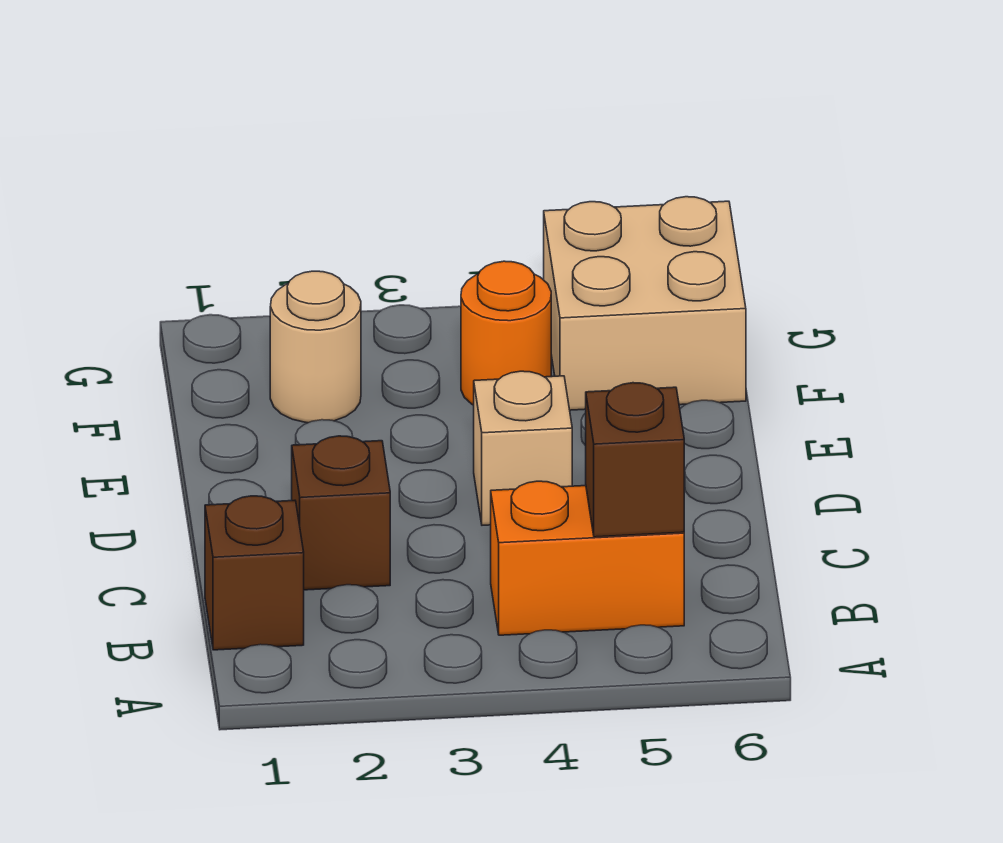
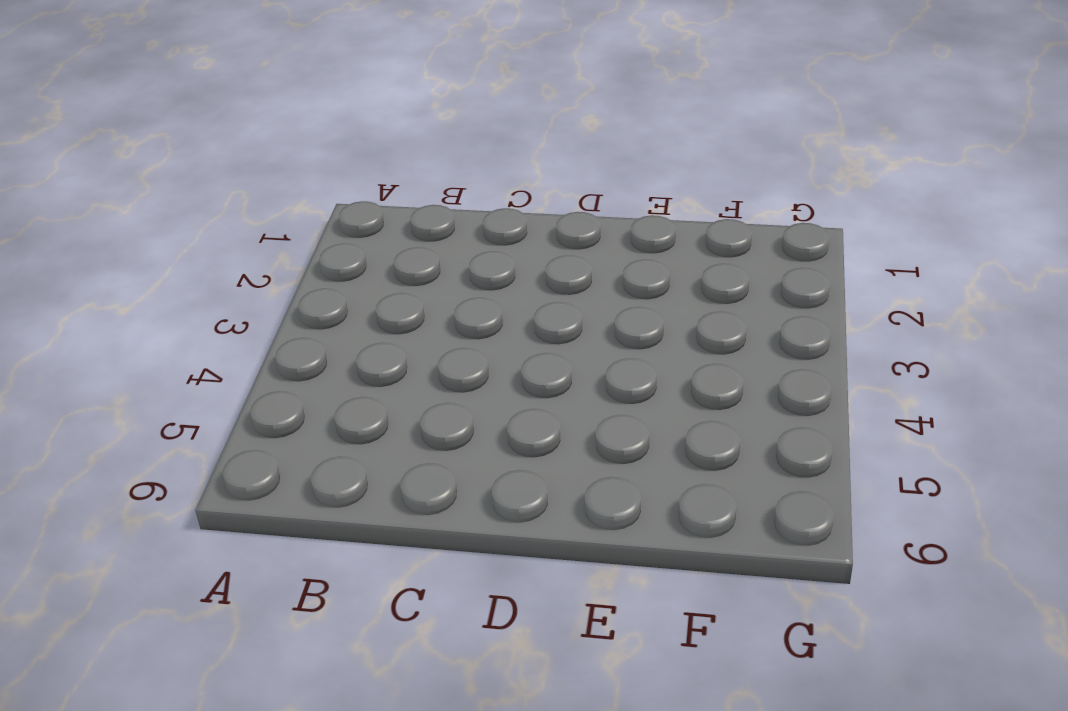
none -> brown 1x1 brick [205,496,304,650]
none -> orange 1x2 brick [491,481,684,635]

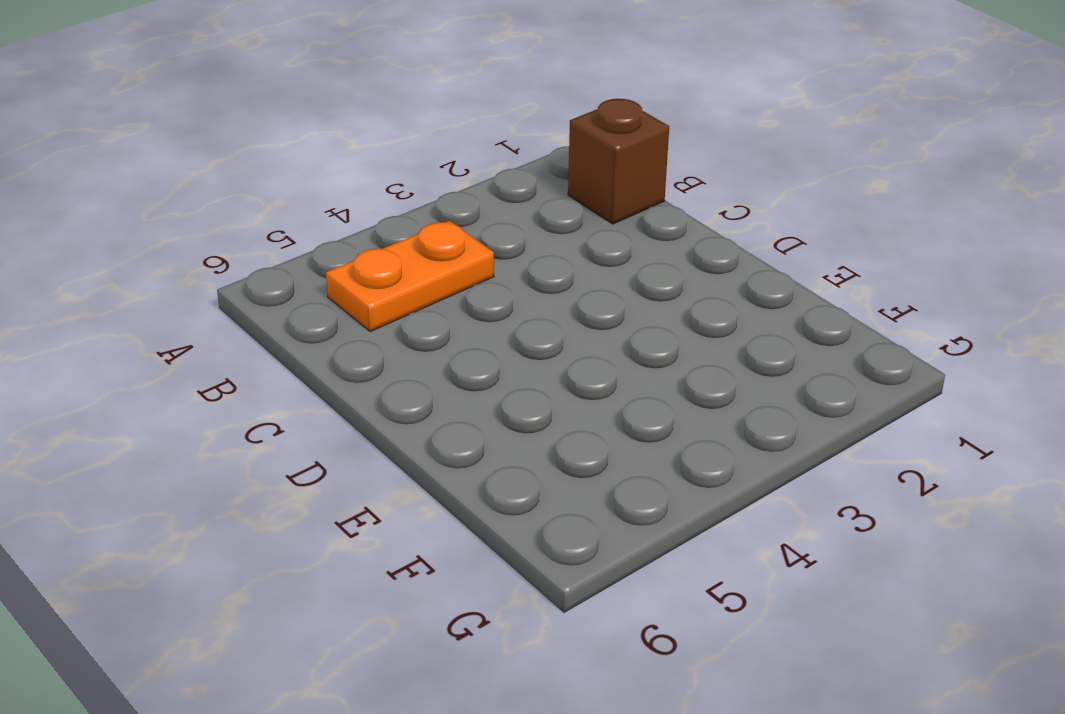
orange 1x2 plate [326,221,494,332] -> orange 1x2 brick [491,481,684,635]
none -> brown 1x1 brick [292,436,390,590]
none -> tan 1x1 brick [474,371,572,525]

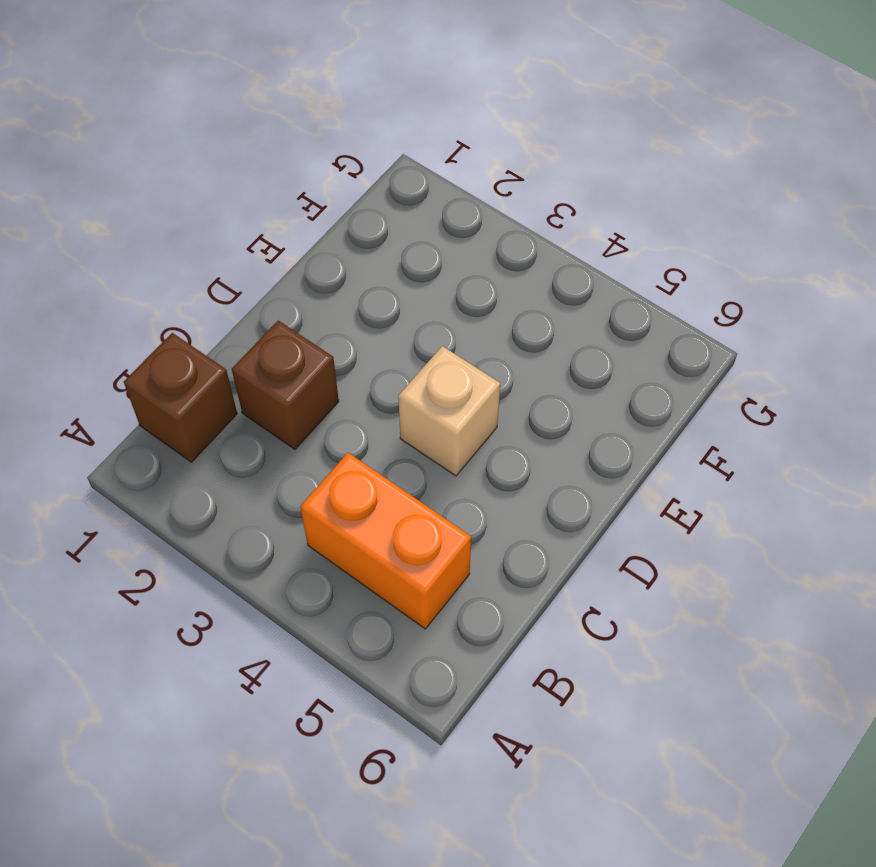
none -> tan 1x1 round brick [270,271,361,423]
none -> orange 1x1 round brick [461,261,551,405]

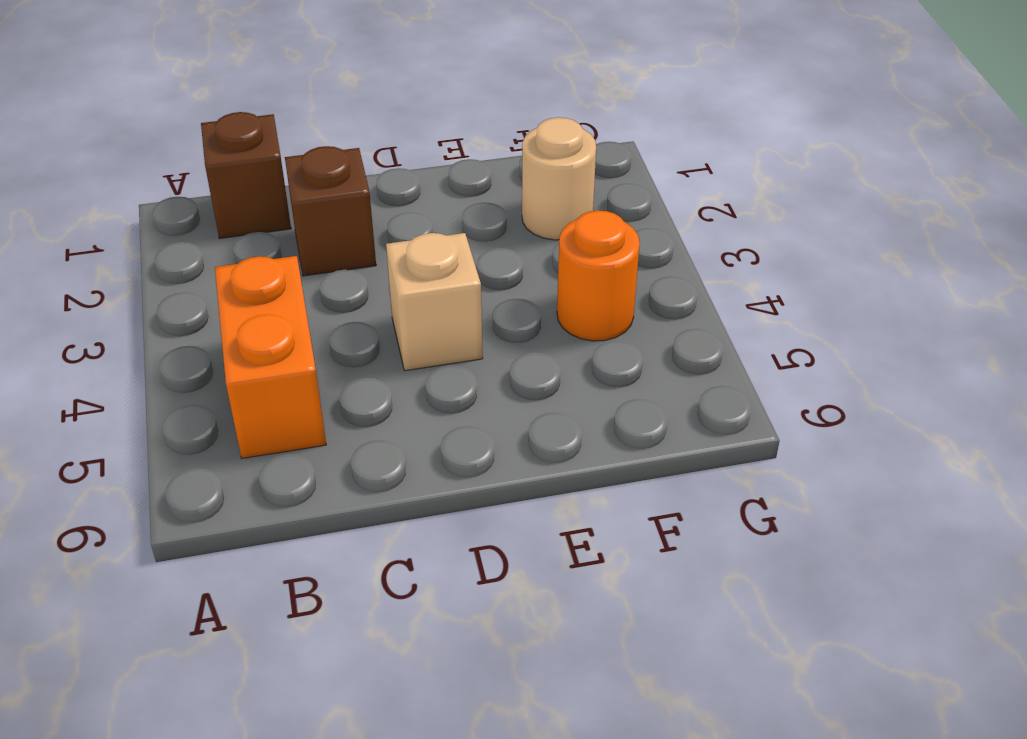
none -> tan 2x2 brick [544,197,746,410]
none -> brown 1x1 brick [586,383,684,537]

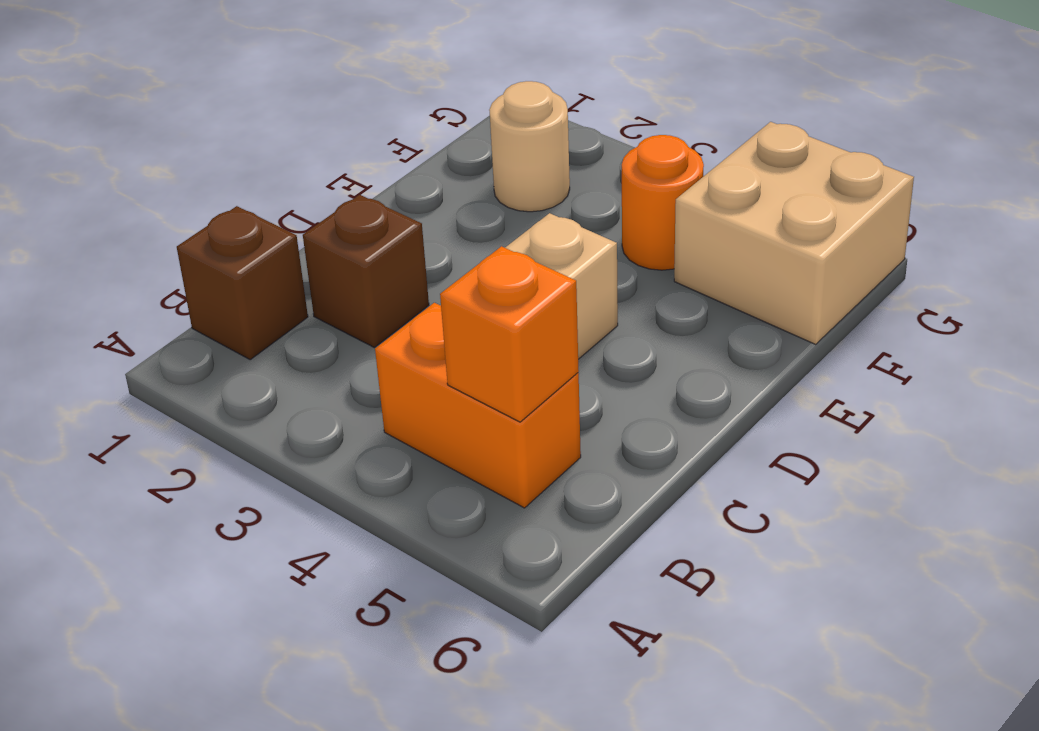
orange 1x1 brick [440,246,579,422] -> brown 1x1 brick [586,383,684,537]

